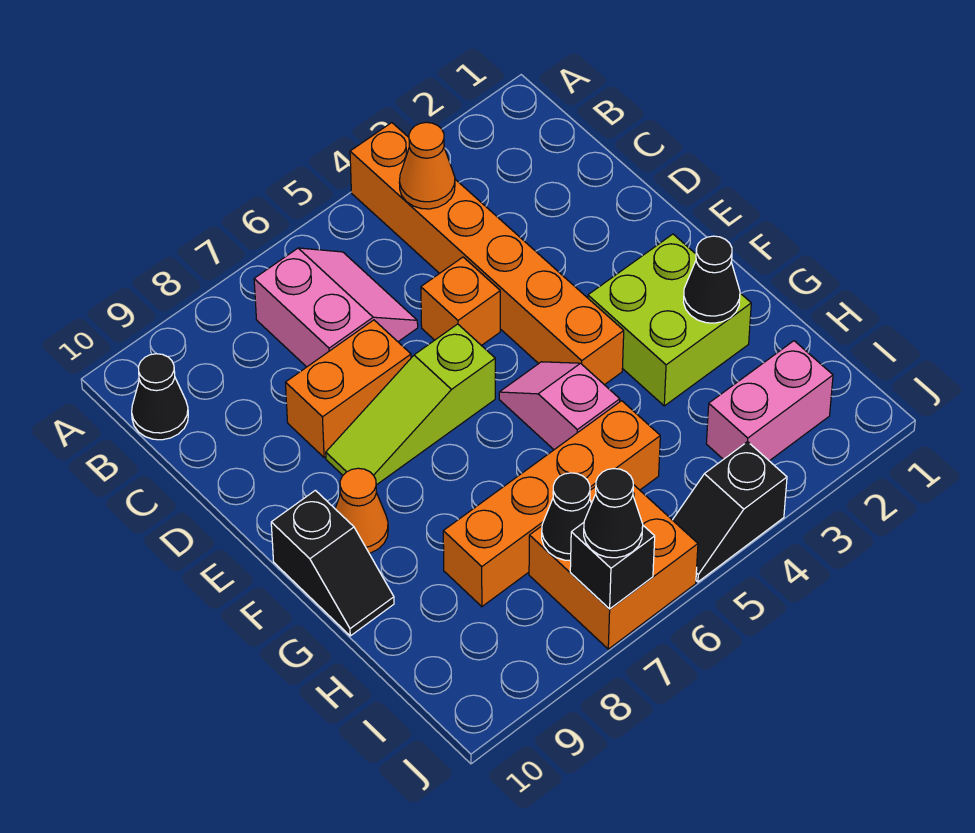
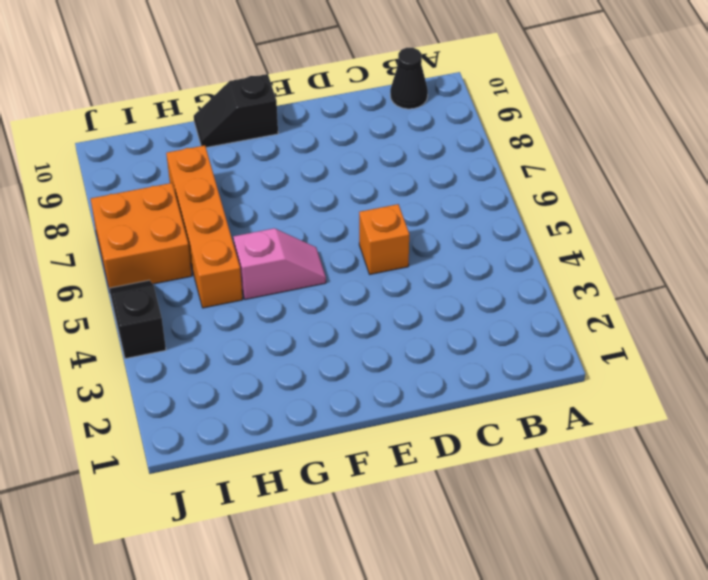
none -> orange 1x6 brick [350,123,624,385]
none -> pink 2x2 slope [254,248,418,367]
none -> orange 1x2 brick [285,320,411,457]

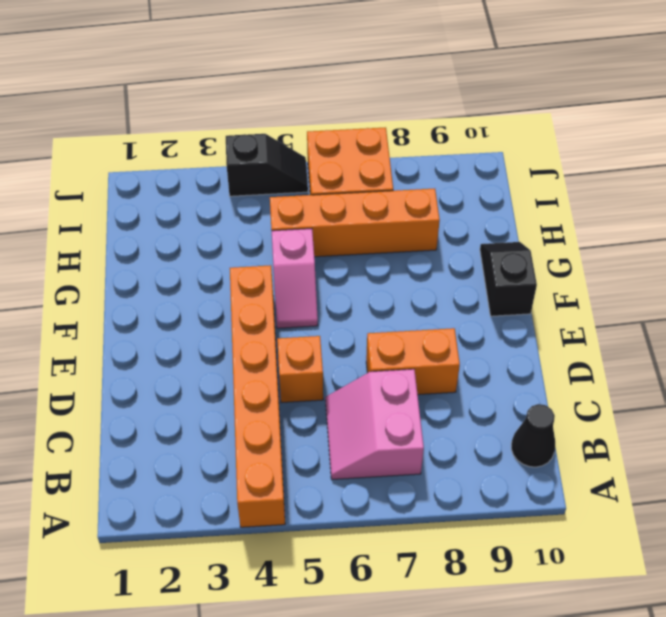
none -> lime 1x3 slope [326,324,495,485]
none -> lime 2x2 brick [588,234,751,406]
none -> orange 1x1 cone [335,468,388,553]

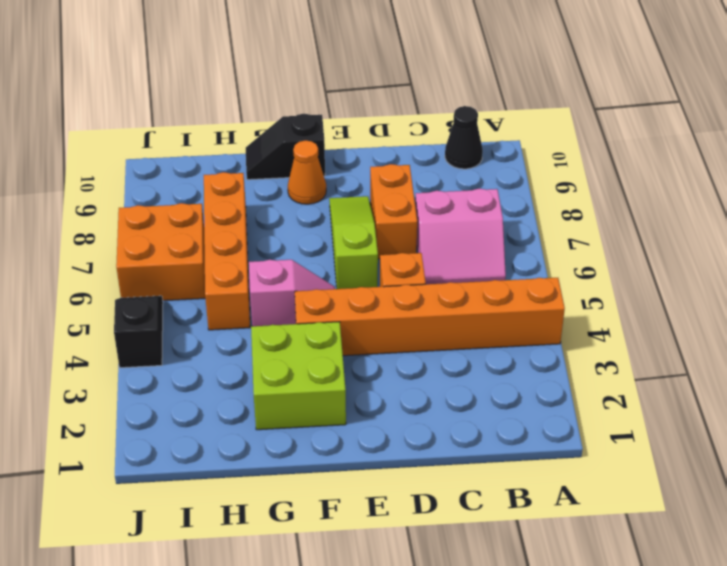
none -> pink 1x2 brick [706,341,833,461]
none -> orange 1x1 cone [399,122,455,209]
none -> black 1x1 cone [684,236,740,323]

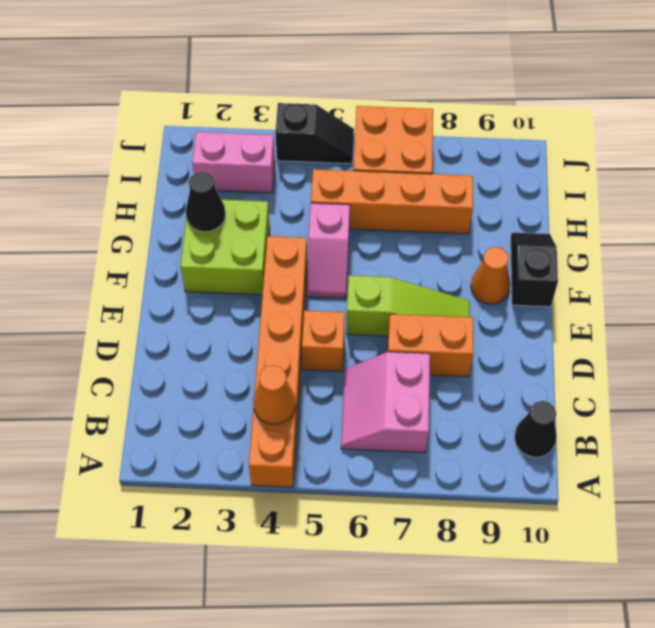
none -> black 1x1 cone [542,473,591,561]
none -> black 1x1 brick [570,523,655,609]
none -> black 1x1 cone [584,469,643,558]

